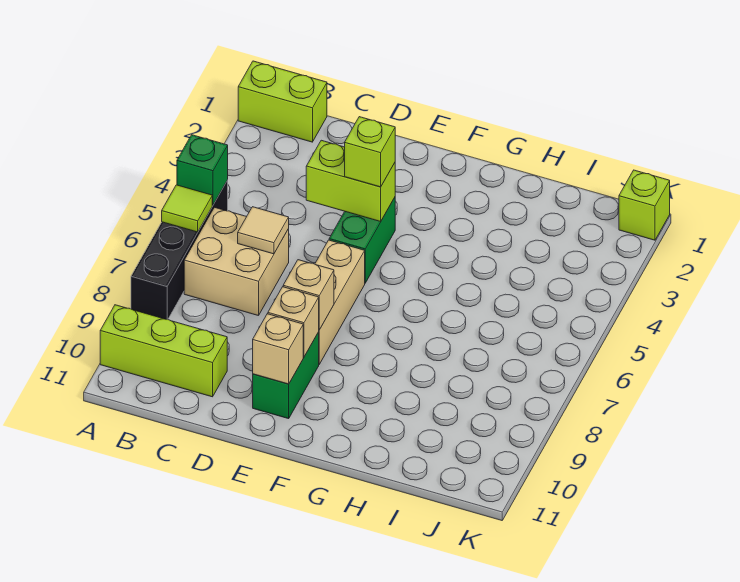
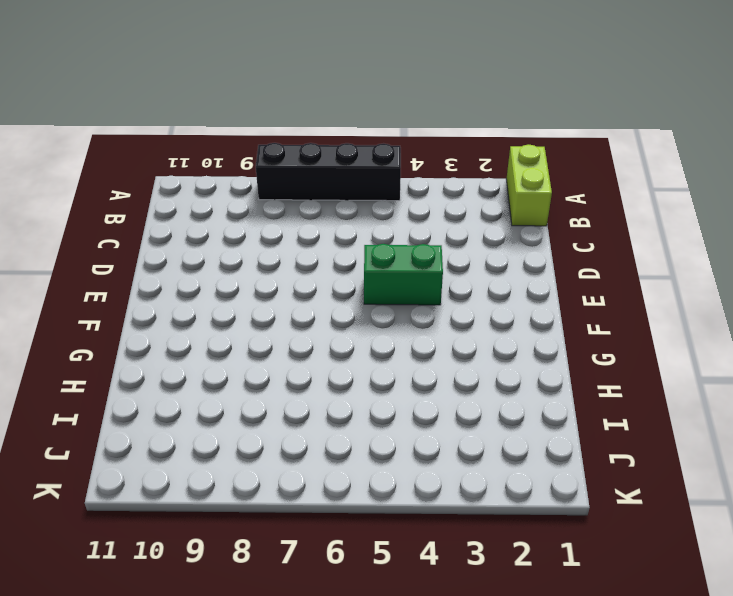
none -> lime 1x3 brick [100,305,227,397]
none -> tan 2x2 brick [184,207,289,316]
none -> tan 1x3 brick [315,240,365,364]

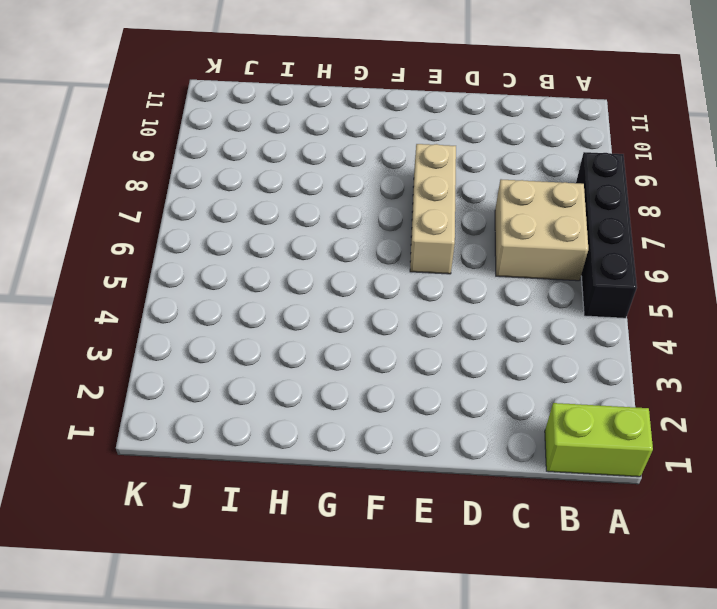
none -> lime 1x3 brick [100,305,227,397]
none -> green 1x2 brick [329,197,395,283]
none -> green 1x2 brick [253,332,319,419]

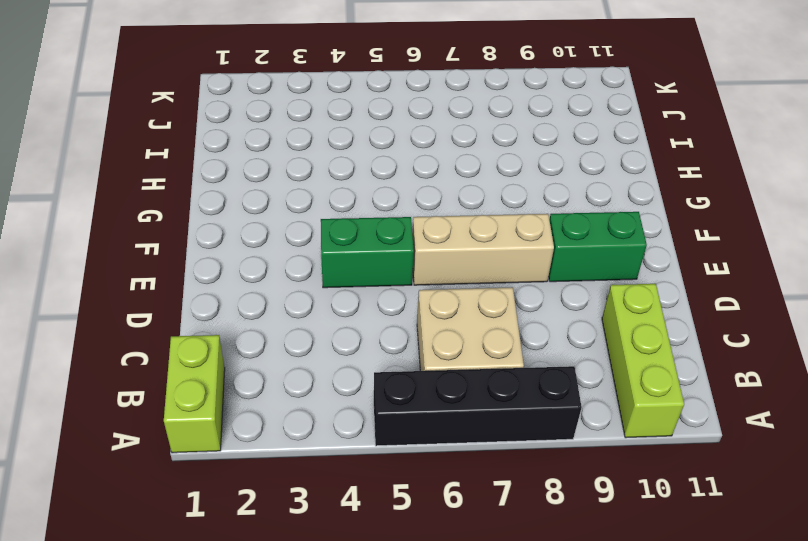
none -> lime 1x1 brick [619,170,670,240]
none -> green 1x1 brick [177,135,228,205]
none -> lime 1x1 tile [162,185,212,232]

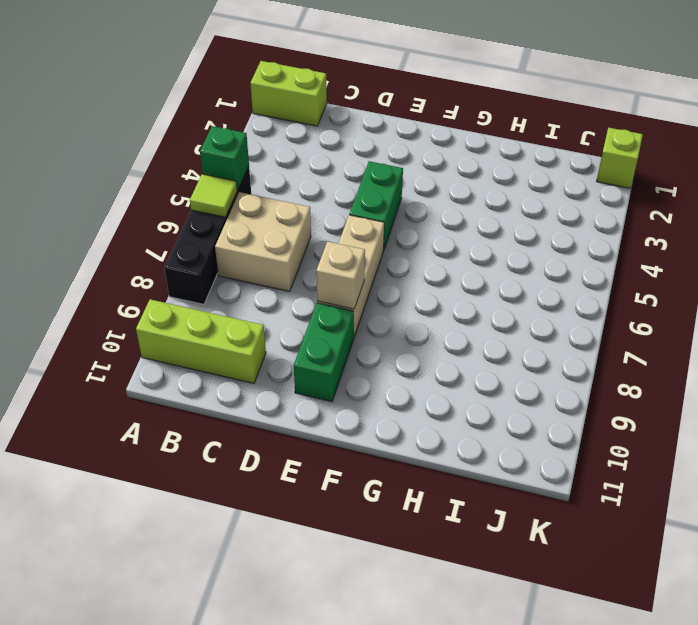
none -> tan 1x1 tile [238,207,289,254]
none -> lime 1x2 brick [306,140,395,221]
none -> tan 1x1 brick [268,287,319,357]

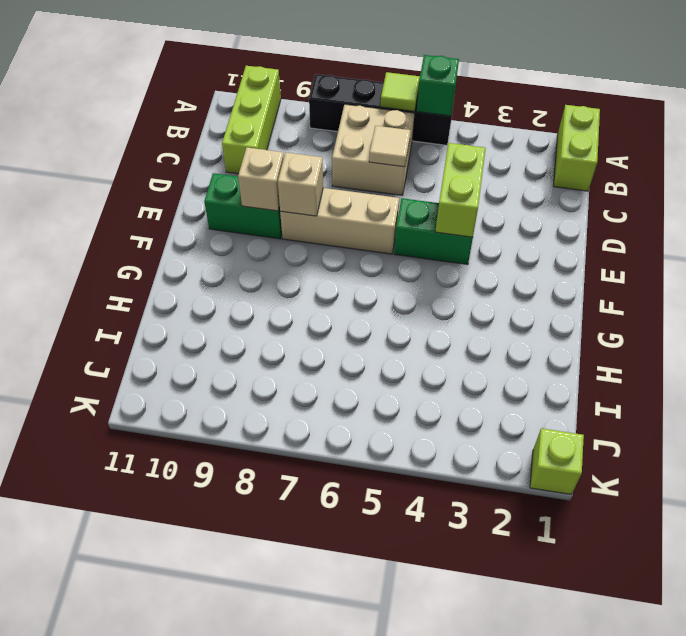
none -> tan 1x1 brick [253,314,303,384]
none -> lime 1x1 brick [345,117,395,187]

